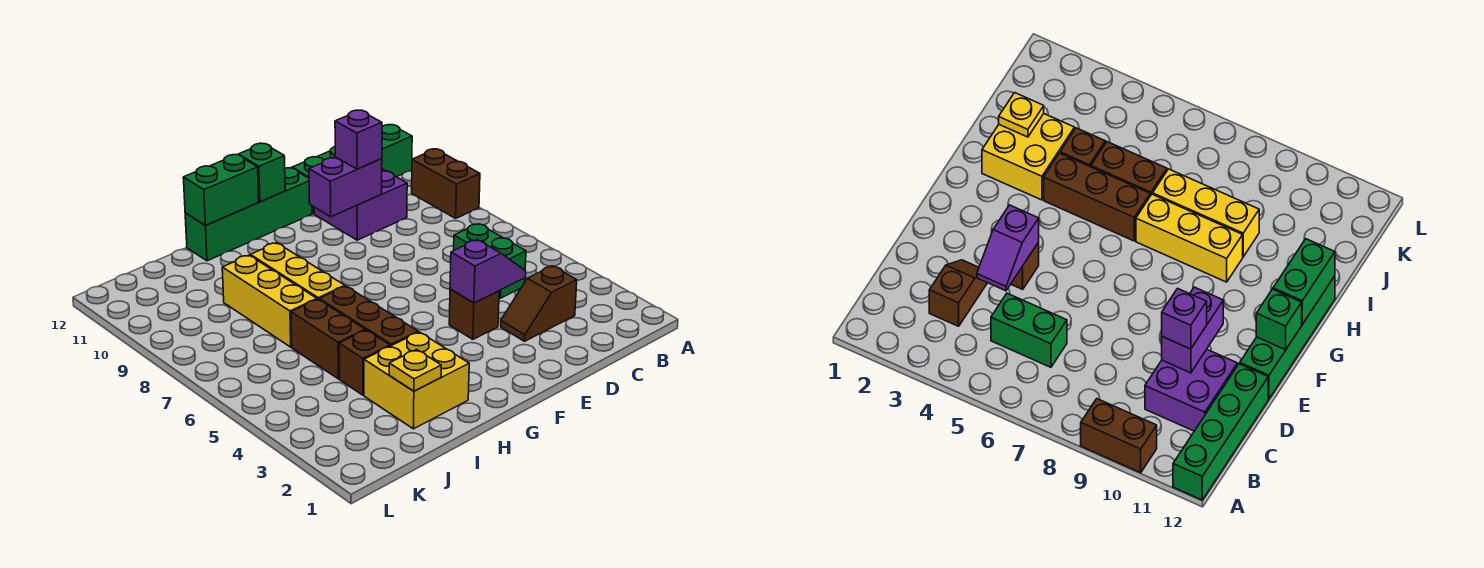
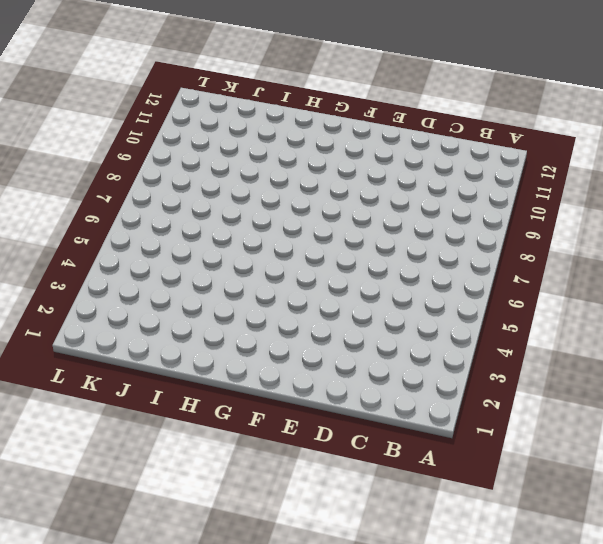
none -> brown 1x2 brick [412,149,480,218]
none -> green 1x4 brick [292,125,412,214]
none -> brown 1x2 slope [501,266,577,341]

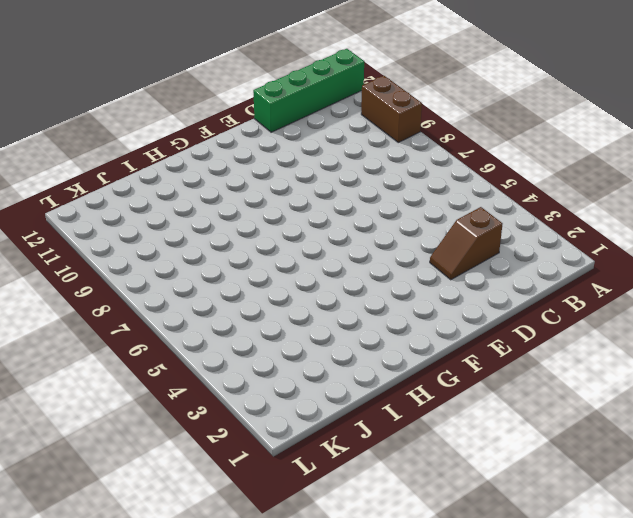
none -> green 1x2 brick [454,224,526,298]
none -> purple 2x2 brick [314,169,407,240]
none -> brown 1x1 brick [449,289,499,339]

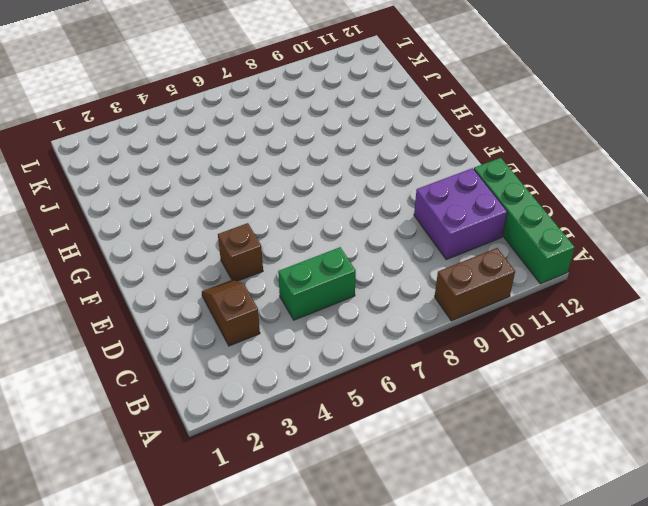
none -> green 1x4 brick [185,168,312,261]
none -> yellow 2x2 brick [364,332,469,429]
none -> brown 1x3 brick [319,286,418,346]

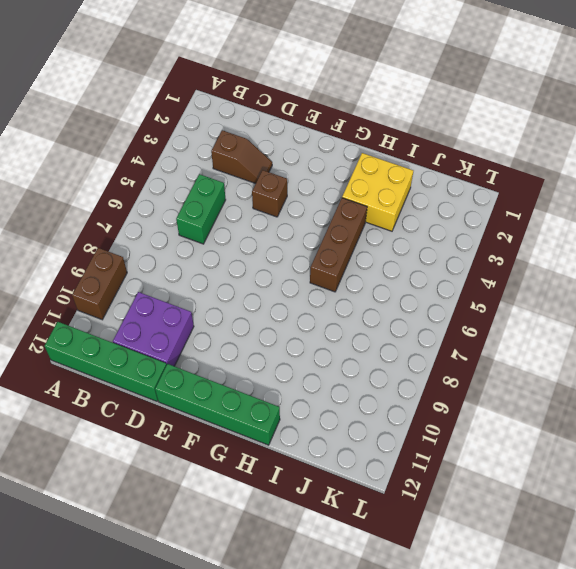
none -> yellow 1x3 brick [250,243,345,299]
none -> brown 1x1 brick [339,330,390,395]
none -> brown 1x2 brick [291,299,365,379]

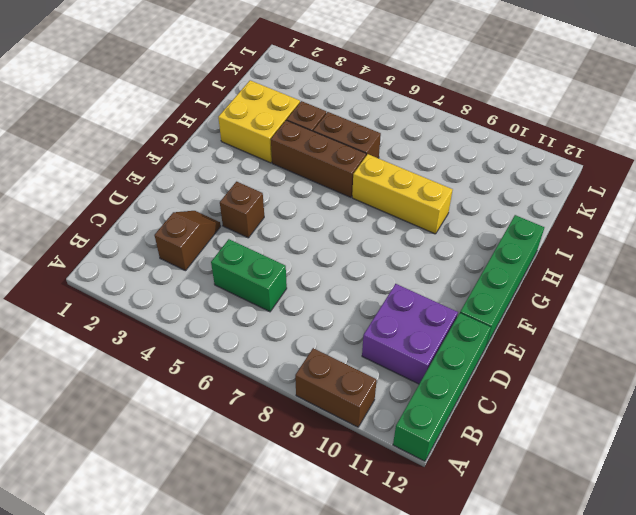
none -> yellow 1x3 brick [222,255,317,347]
none -> purple 1x2 slope [450,240,526,303]
none -> purple 1x2 brick [309,157,382,217]

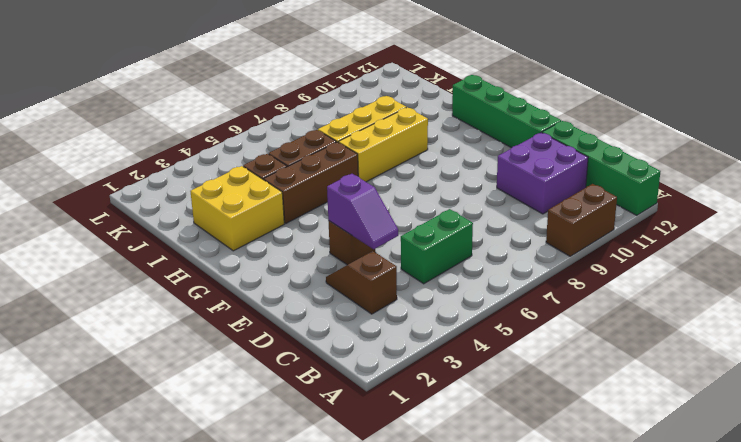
none -> purple 1x2 brick [309,157,382,217]
none -> green 1x1 brick [238,143,285,202]
none -> green 1x2 brick [183,155,259,225]

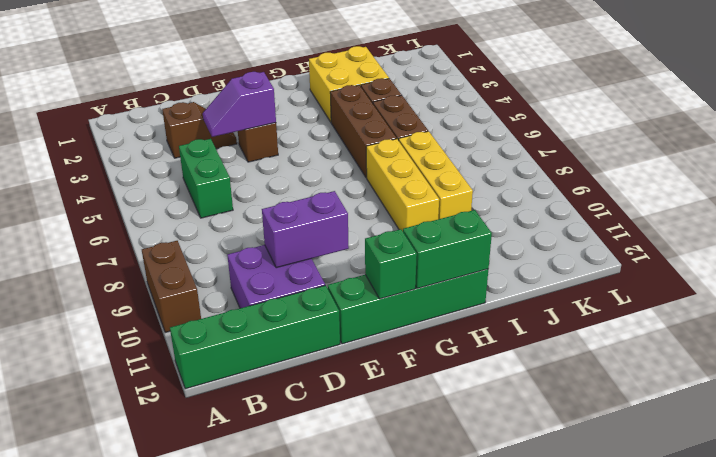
none -> yellow 1x1 plate [389,349,441,391]
none -> purple 1x1 brick [335,110,382,169]

